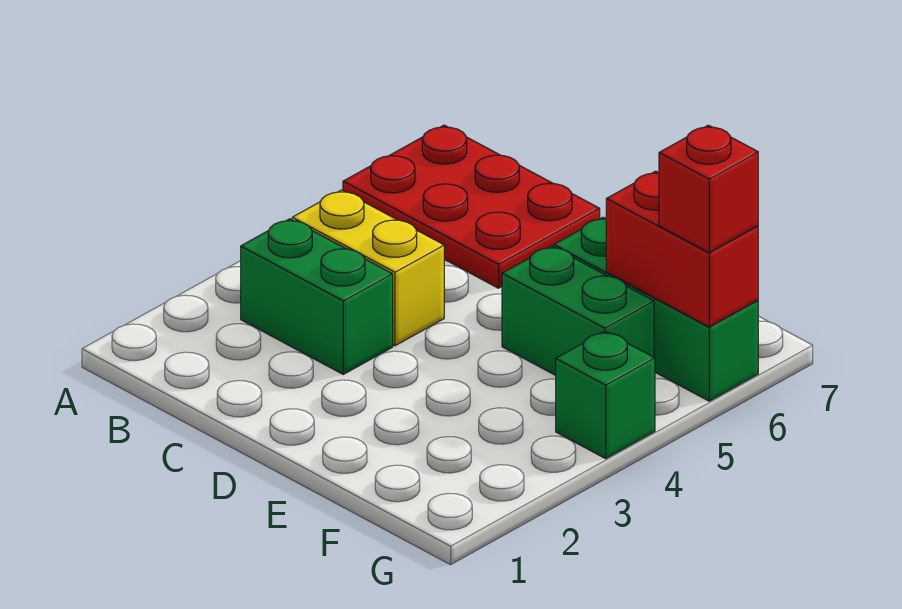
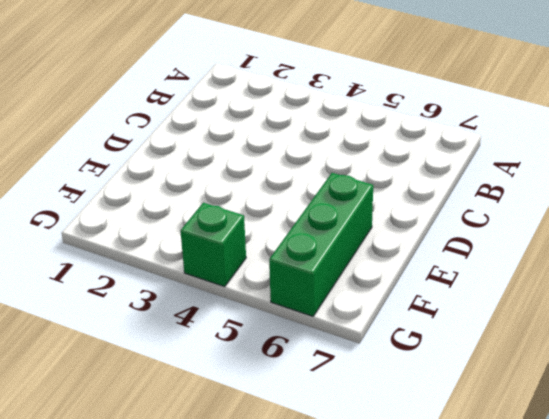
none -> red 2x3 plate [343,125,600,288]
none -> green 1x2 brick [241,219,393,374]

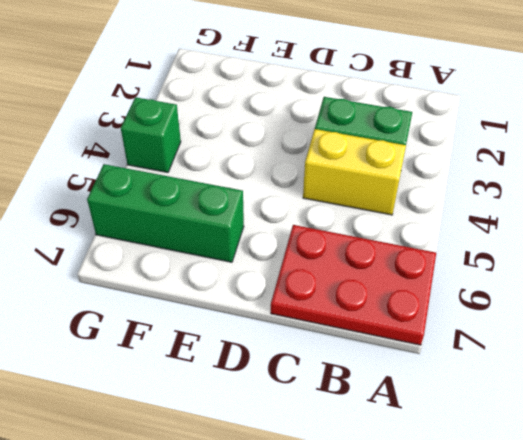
none -> green 1x2 brick [502,246,654,375]
none -> red 1x2 brick [606,171,758,327]

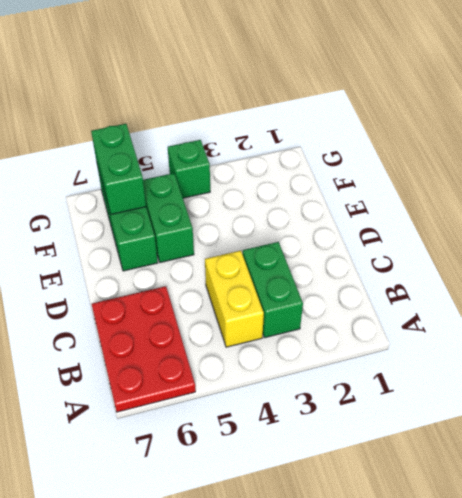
green 1x2 brick [91,124,146,214] -> red 1x2 brick [606,171,758,327]
none -> red 1x1 brick [659,125,758,252]

